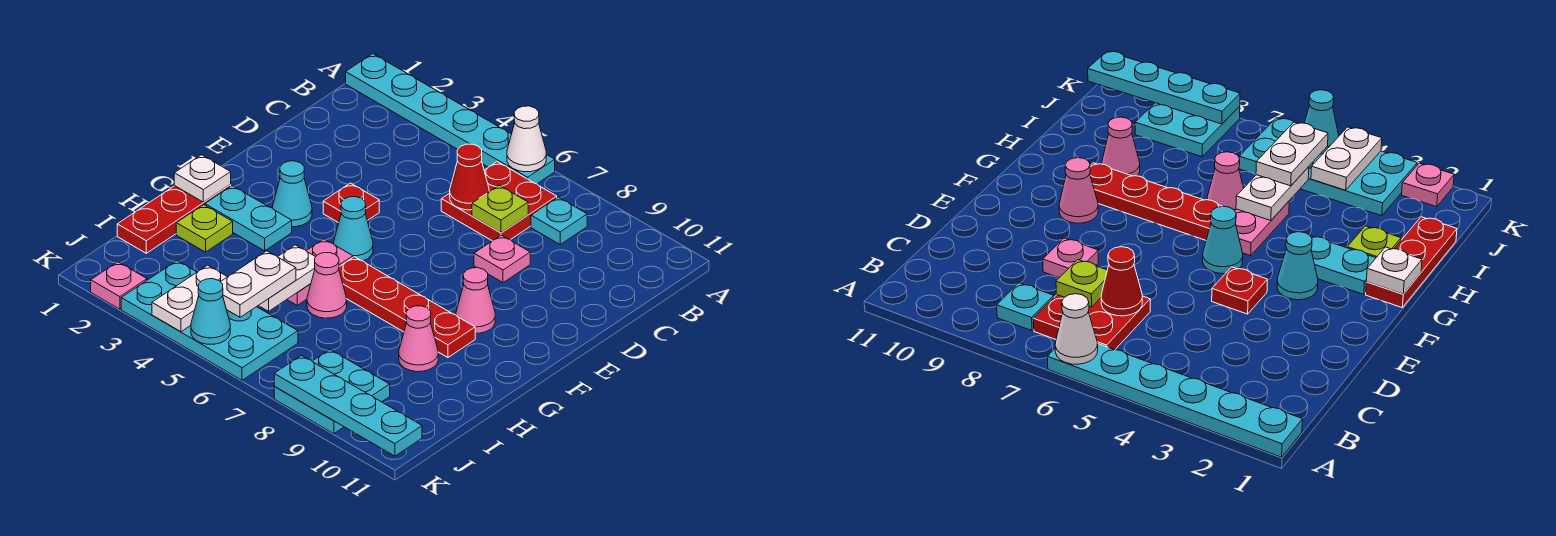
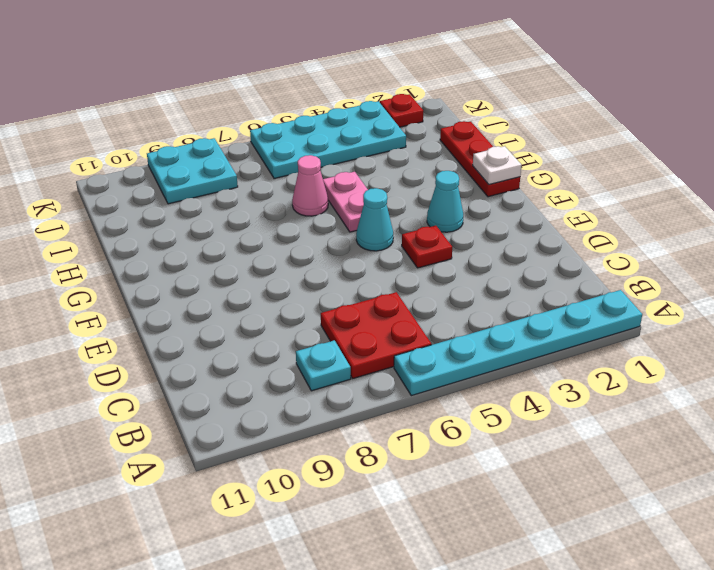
red 1x1 plate [380,94,423,127] -> pink 1x1 plate [91,262,147,309]
none -> pink 1x1 plate [474,235,530,283]
none -> pink 1x1 cone [456,268,495,333]
none -> cyan 1x2 plate [205,186,292,251]

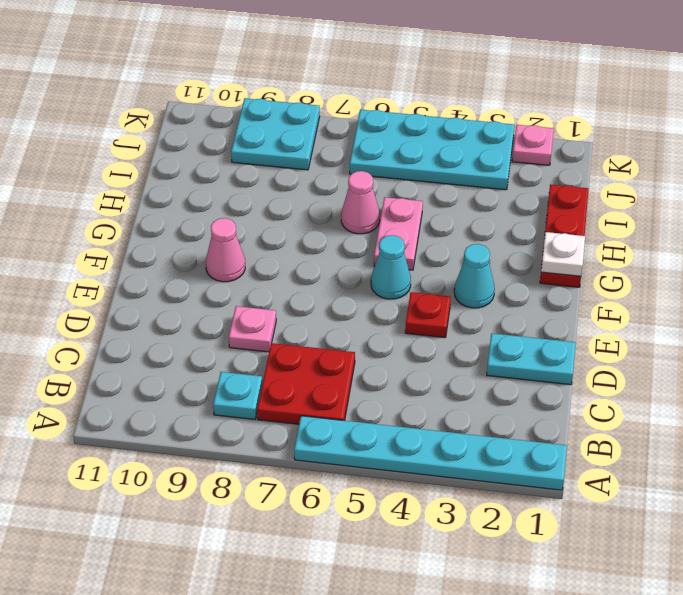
cyan 1x2 plate [487,333,576,385] -> cyan 1x2 plate moved to [205,186,292,251]
none -> red 1x4 plate [339,257,475,357]
none -> lime 1x1 plate [176,205,233,252]
none -> pink 1x1 cone [399,306,438,372]

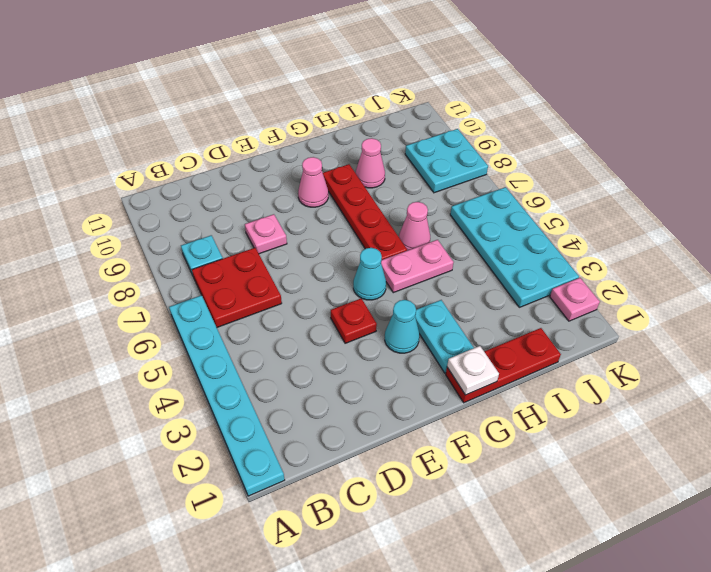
none -> lime 1x1 plate [176,205,233,252]
none -> white 1x1 cone [507,106,546,172]
none -> red 1x1 cone [450,144,489,210]

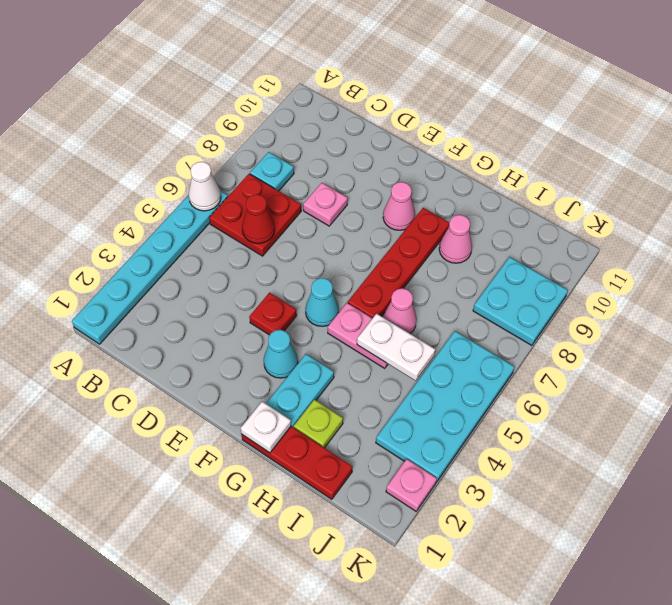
none -> lime 1x1 plate [472,185,528,233]
none -> white 1x2 plate [152,265,227,332]
none -> cyan 1x1 cone [191,279,230,344]

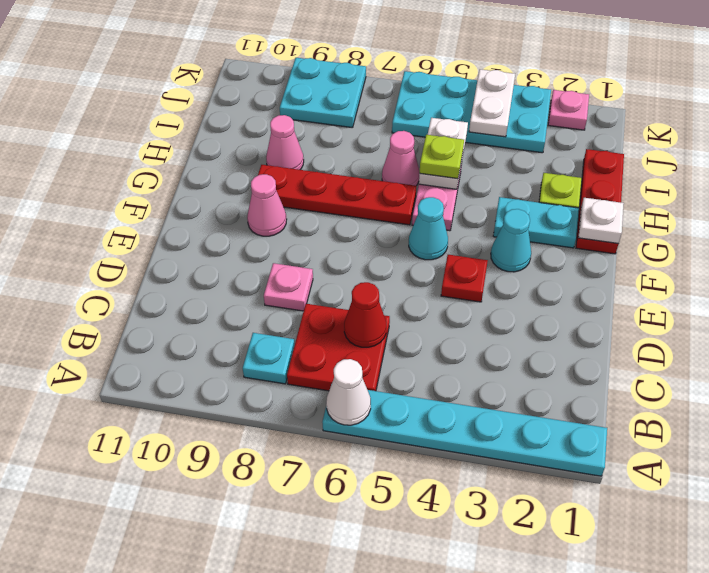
lime 1x1 plate [420,135,464,179] -> lime 1x1 plate moved to [472,185,528,233]
none -> cyan 1x1 cone [191,279,230,344]
none -> cyan 1x4 plate [274,355,422,456]
none -> white 1x2 plate [221,251,296,317]

